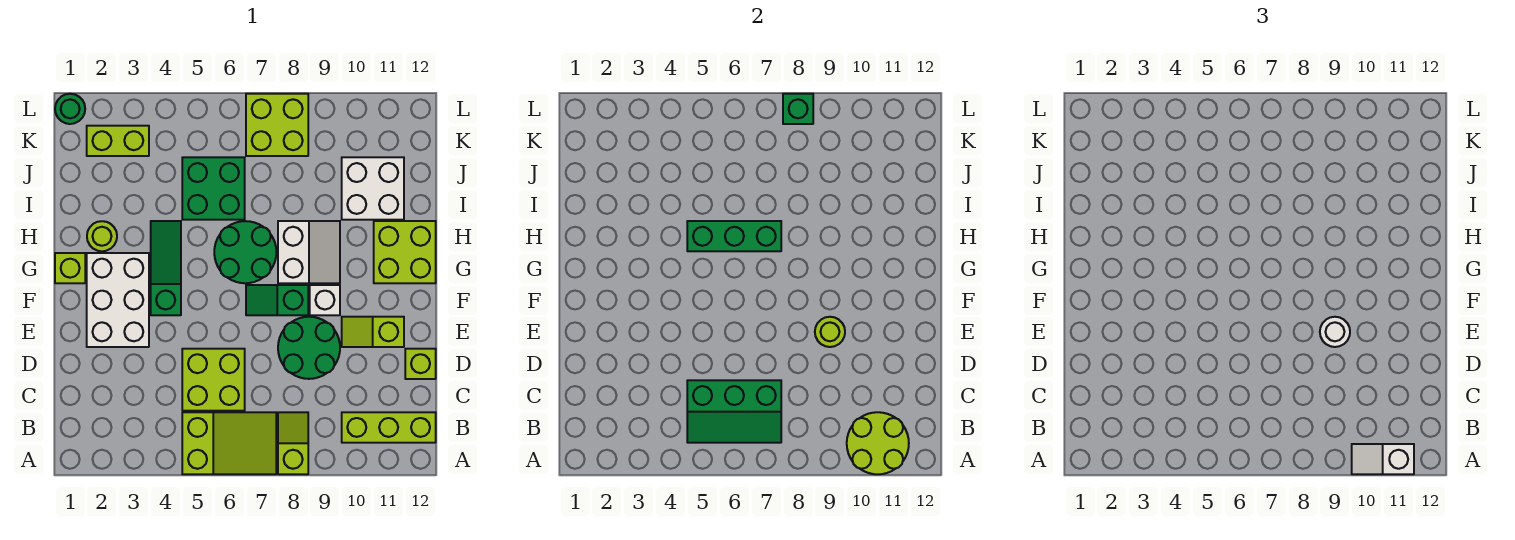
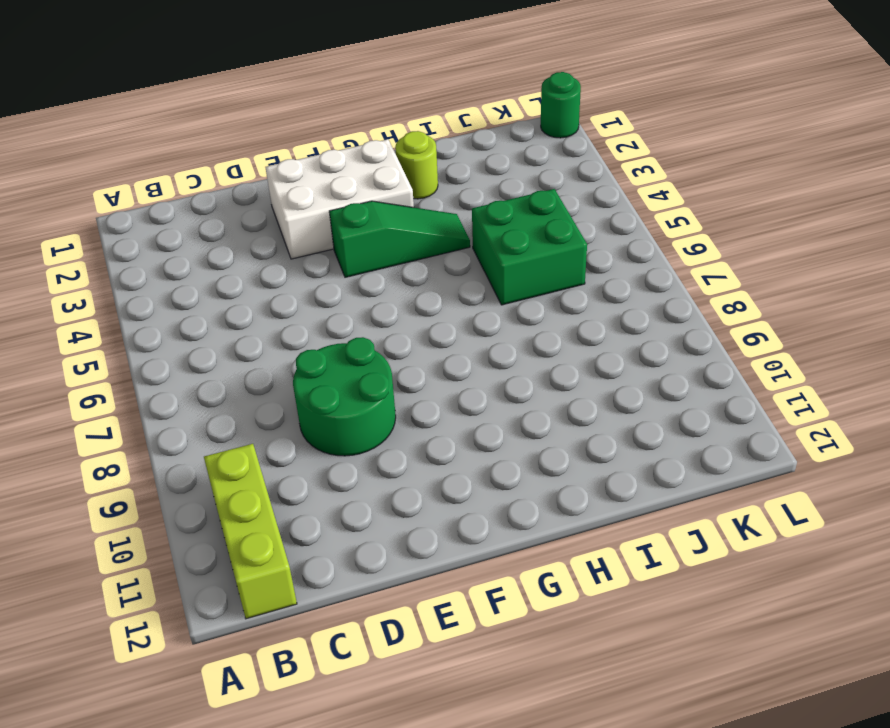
none -> lime 2x3 slope [182,412,276,474]
none -> lime 1x2 slope [278,412,308,474]
none -> lime 2x2 brick [182,349,245,411]

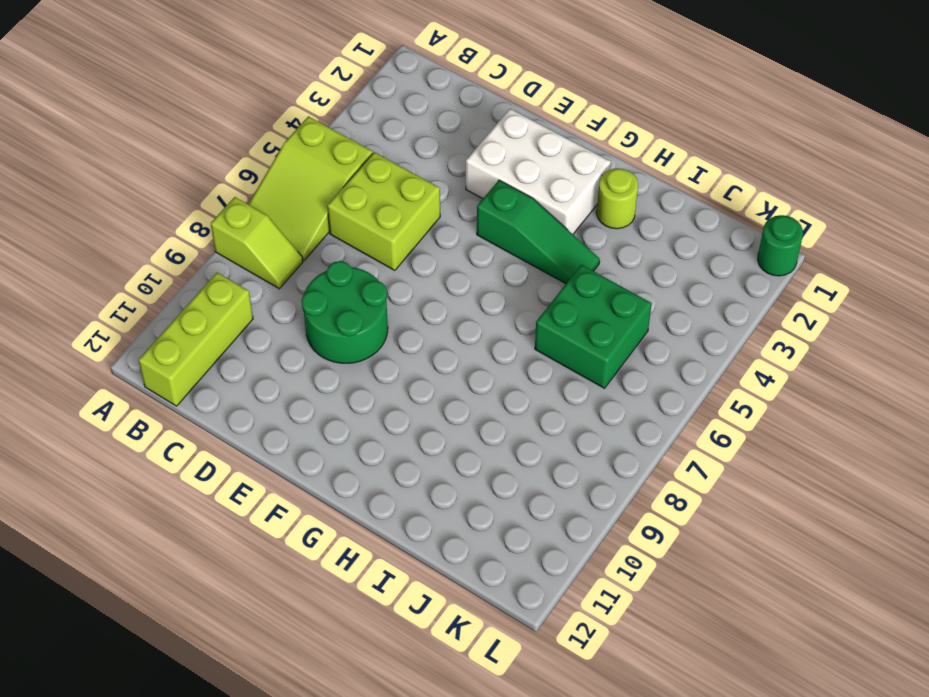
none -> lime 1x1 brick [405,349,436,379]
none -> lime 1x2 slope [342,317,404,347]
none -> green 1x2 slope [246,285,308,315]

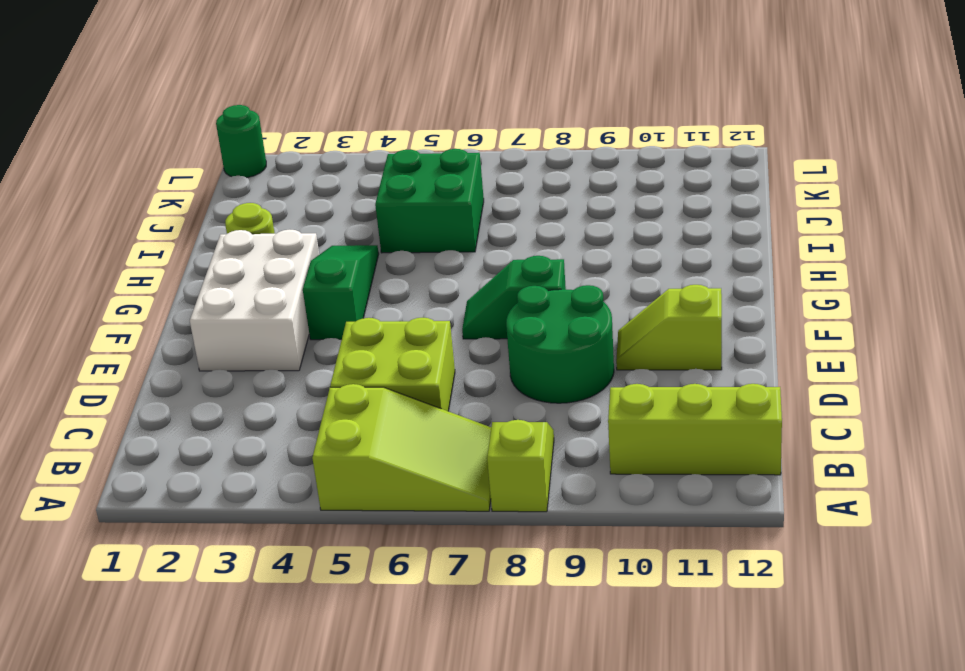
none -> lime 1x1 brick [405,349,436,379]
none -> white 1x1 brick [310,285,340,315]
none -> lime 1x1 brick [55,253,85,283]

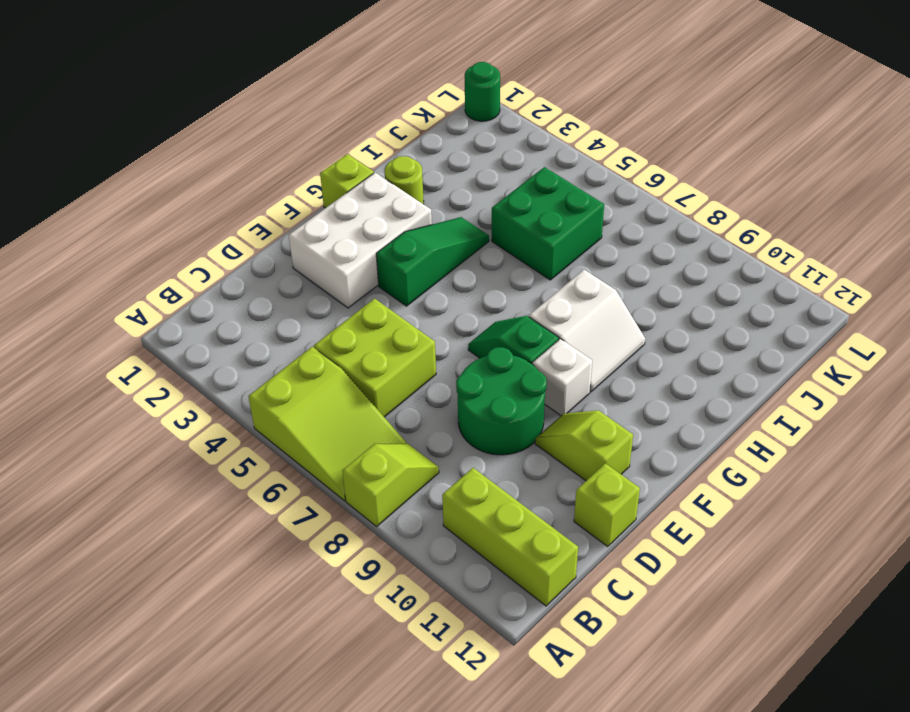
none -> green 2x2 round brick [214,221,276,283]
none -> lime 2x2 brick [374,221,436,283]
none -> white 2x2 brick [342,157,404,220]

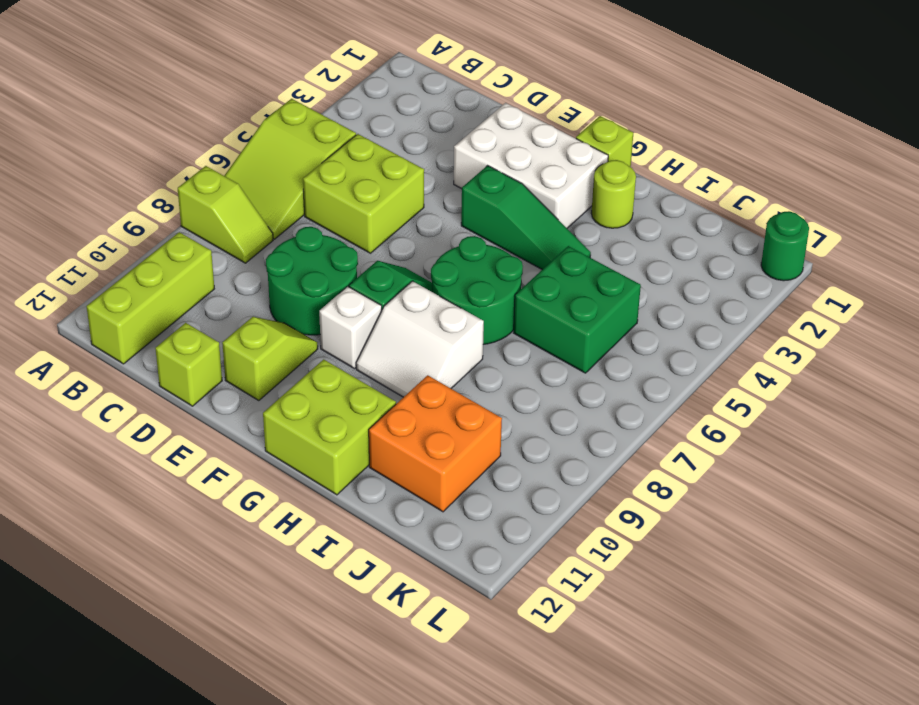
orange 2x2 brick [369,375,502,512] -> white 2x2 brick [342,157,404,220]
none -> lime 1x2 brick [87,126,149,156]
none -> lime 2x2 brick [246,94,308,156]
none -> lime 2x2 round brick [847,412,909,474]

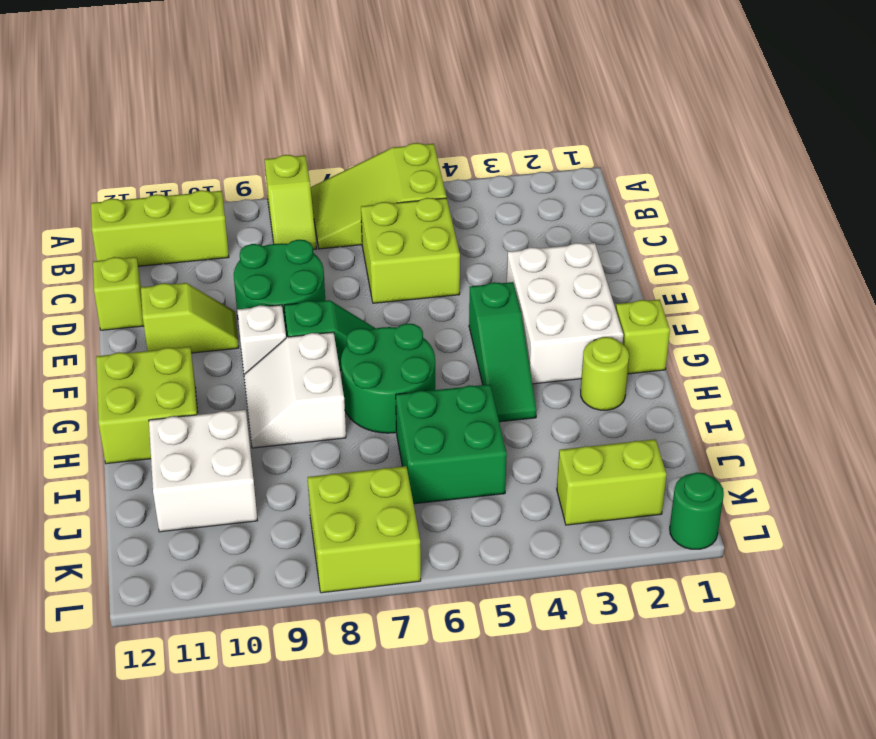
none -> lime 2x2 round brick [847,412,909,474]
none -> green 2x3 slope [687,380,781,443]
none -> lime 1x1 round brick [815,317,845,347]

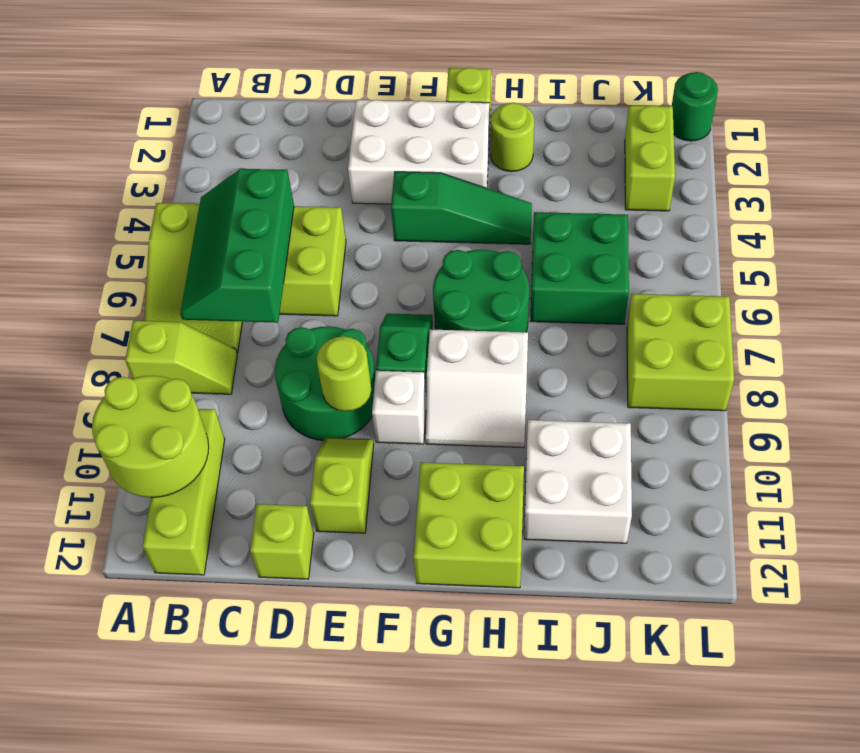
none -> green 1x3 brick [687,221,781,251]
none -> green 1x1 brick [783,94,813,124]
none -> white 1x2 slope [1352,444,1414,474]

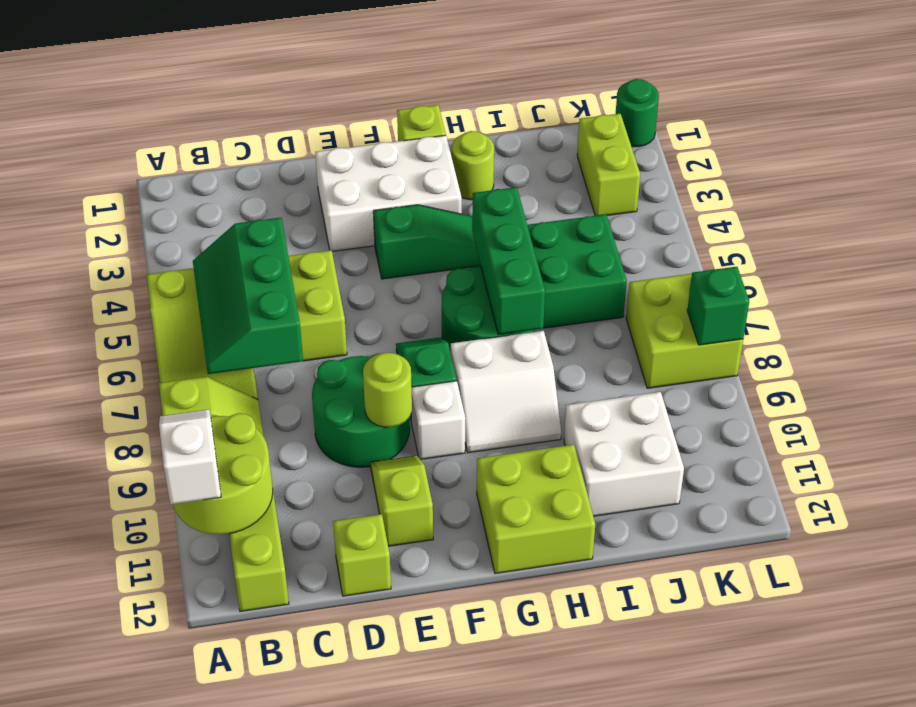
none -> white 1x1 round brick [1320,317,1350,347]

